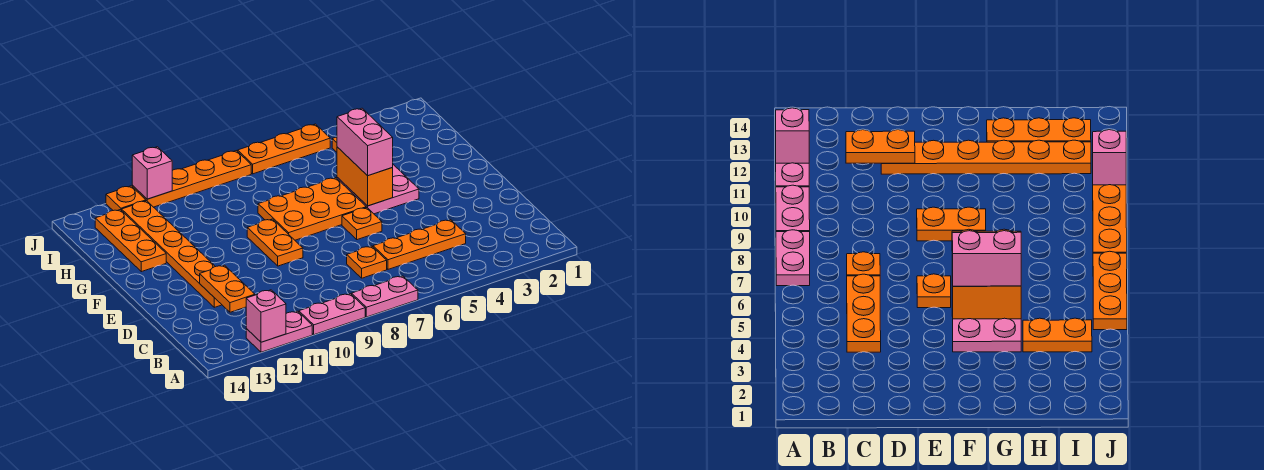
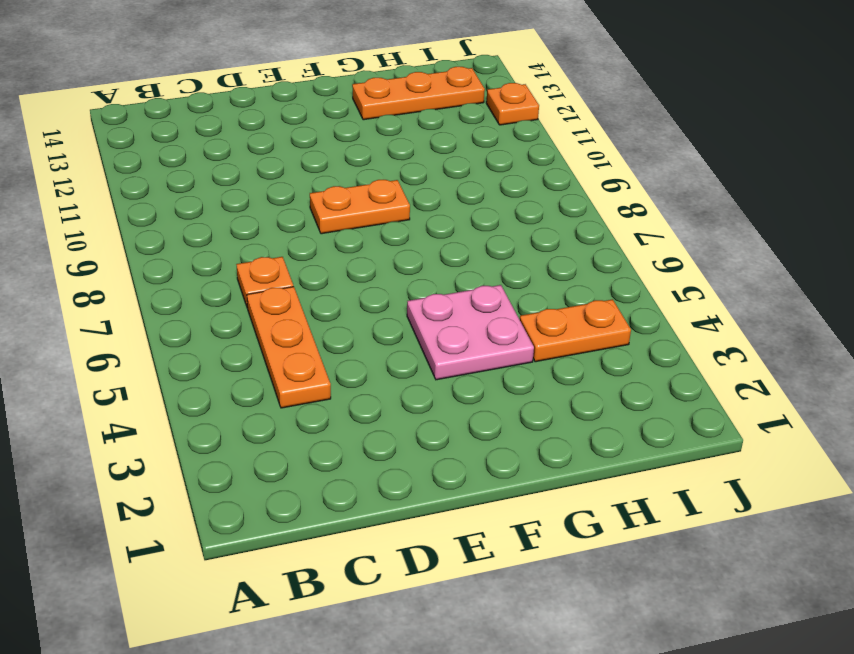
none -> pink 1x2 plate [352,276,418,317]
none -> pink 1x2 plate [299,294,365,335]
none -> pink 1x2 plate [246,311,312,352]

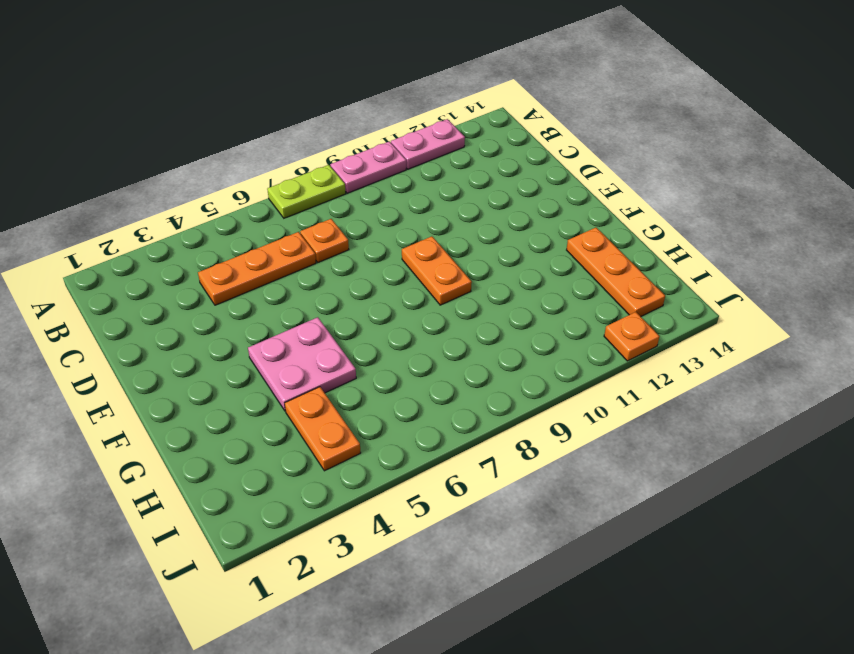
lime 1x2 plate [267,165,346,218] -> pink 1x2 plate [352,276,418,317]
none -> orange 1x6 plate [122,201,222,307]
none -> orange 1x1 plate [342,207,382,240]
none -> orange 2x3 plate [258,178,366,240]

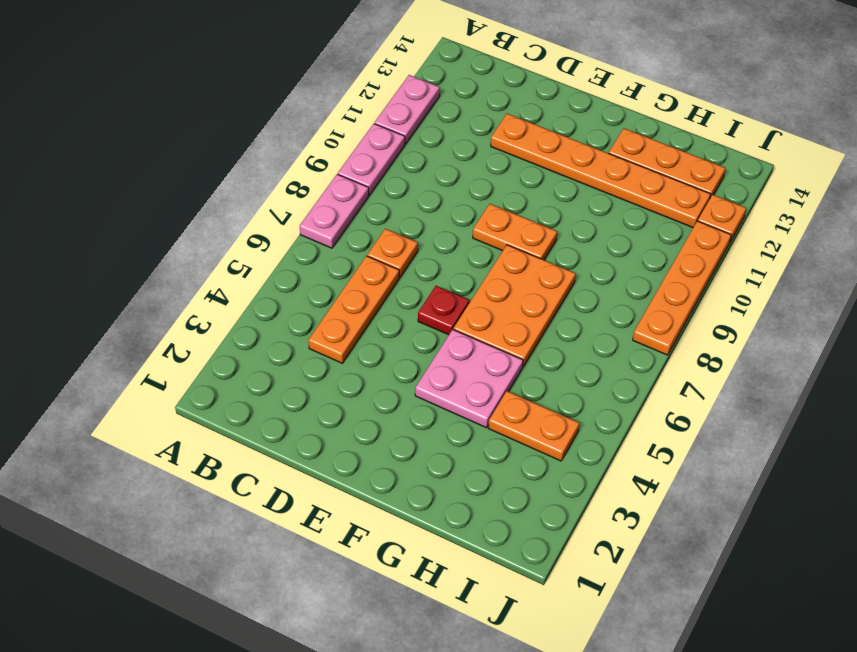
red 1x1 plate [418,286,469,335] -> orange 1x1 plate [342,207,382,240]
none -> orange 1x3 plate [238,124,330,174]
none -> pink 1x1 brick [246,290,286,342]
none -> orange 1x2 plate [200,265,255,312]

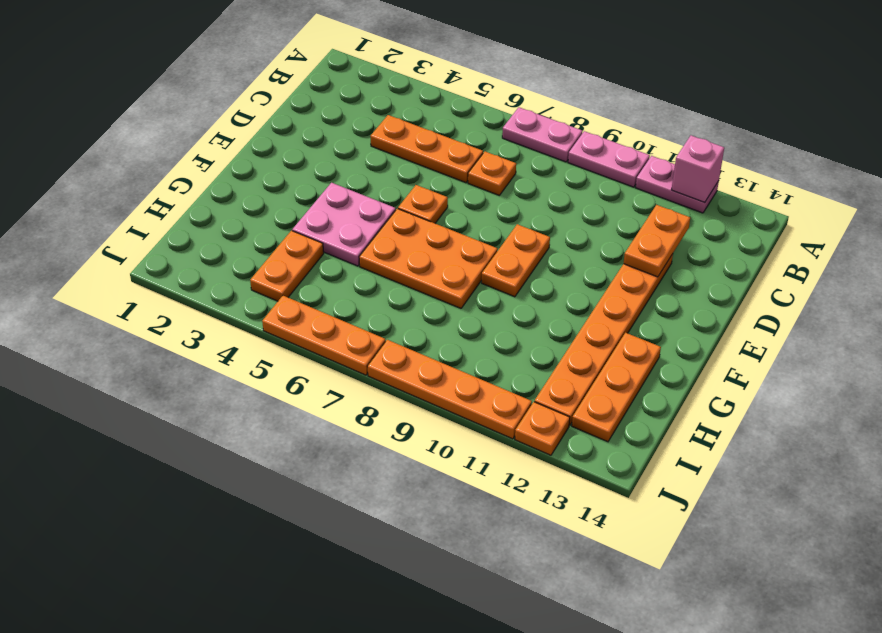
none -> orange 1x2 brick [337,147,393,206]
none -> pink 1x1 brick [132,147,172,199]
none -> pink 1x2 brick [337,108,393,176]

